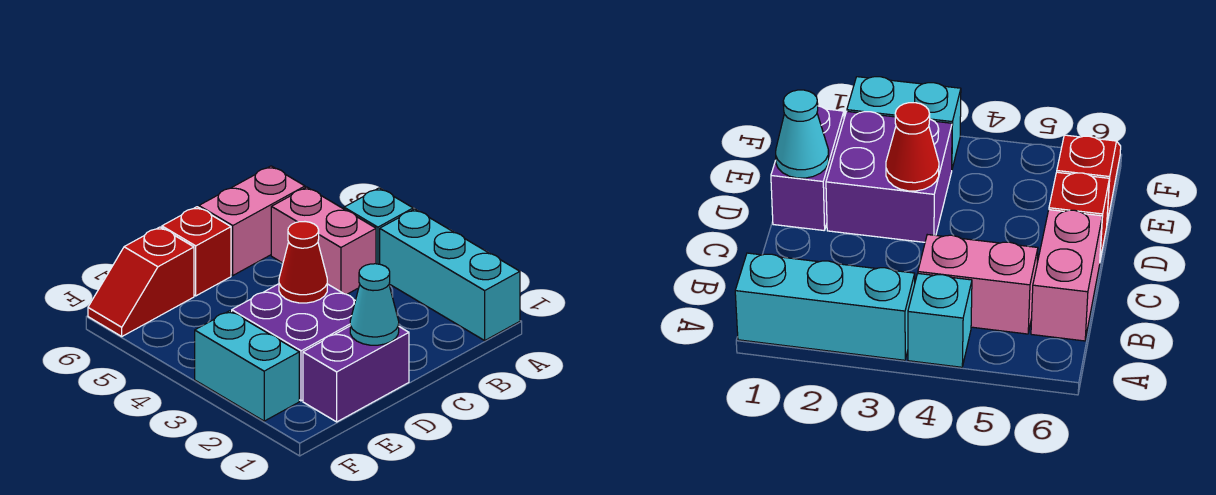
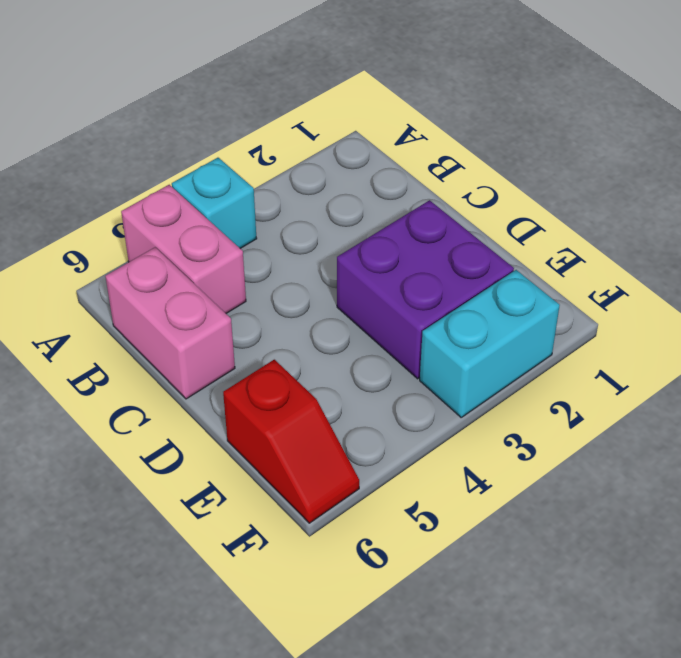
pink 1x2 brick [121,185,246,313] -> pink 1x2 brick turned to [271,187,376,294]
none -> cyan 1x3 brick [380,209,520,340]
none -> purple 1x2 brick [303,326,409,422]

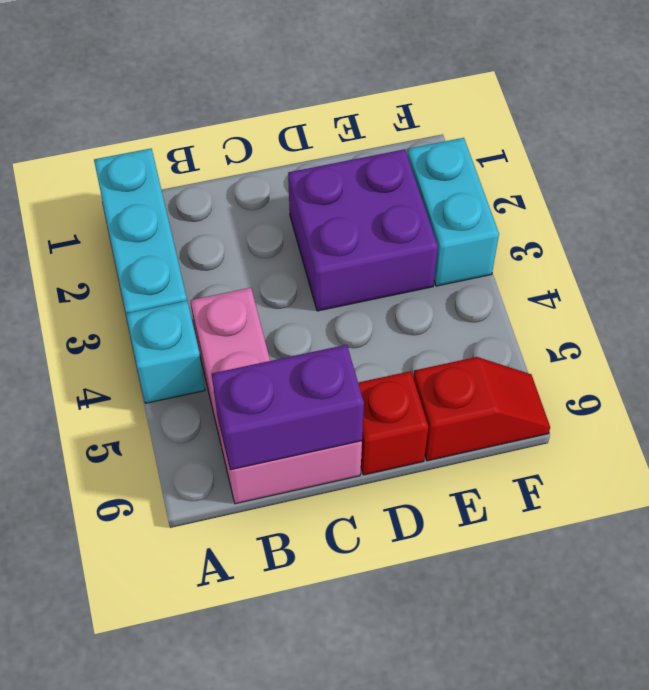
purple 1x2 brick [212,345,364,470] -> purple 1x2 brick moved to [303,326,409,422]
none -> cyan 1x1 cone [350,264,399,345]
none -> red 1x1 cone [279,222,327,303]

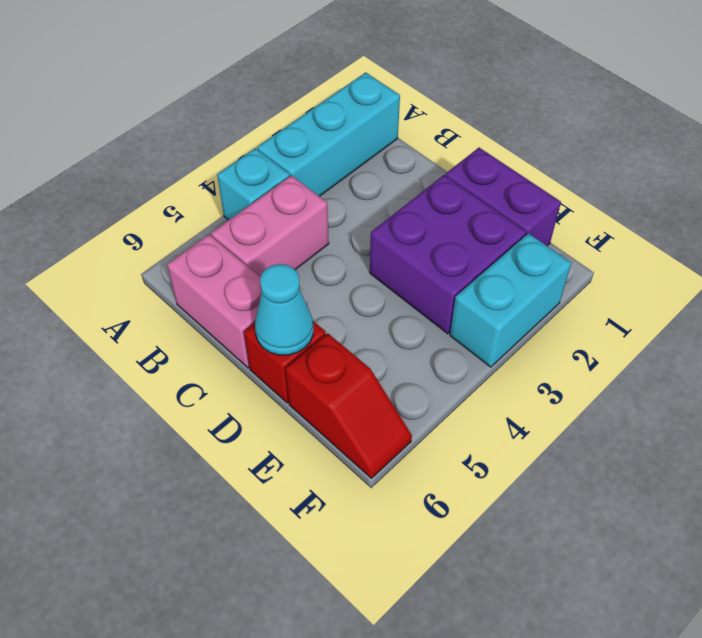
cyan 1x1 cone [255,264,313,355] -> cyan 1x1 cone moved to [350,264,399,345]
none -> red 1x1 cone [279,222,327,303]

